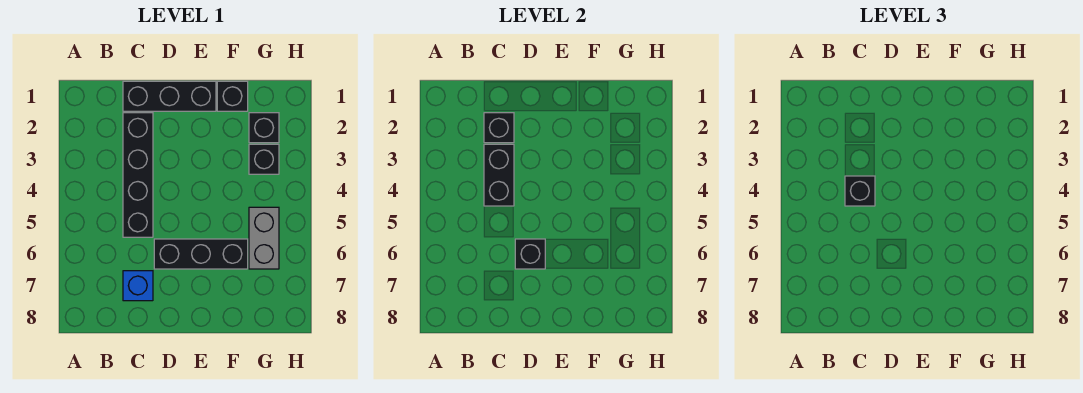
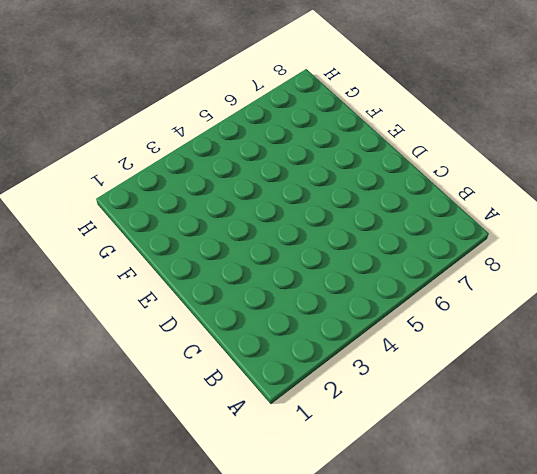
none -> black 1x3 brick [123,81,216,111]
none -> black 1x4 brick [123,113,153,237]
none -> blue 1x1 brick [123,271,153,301]

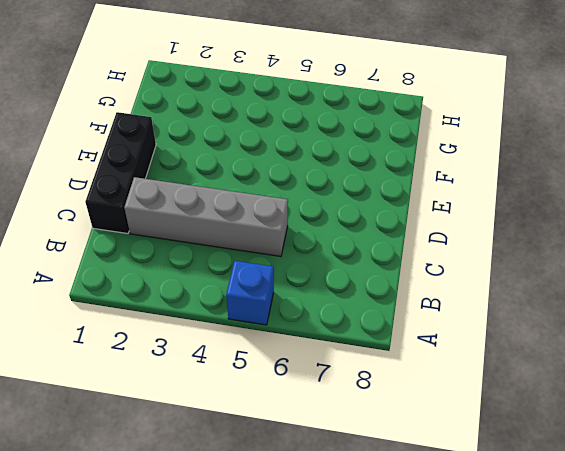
blue 1x1 brick [226,261,274,325] -> blue 1x1 brick moved to [123,271,153,301]
grey 1x4 brick [124,177,288,256] -> black 1x4 brick [123,113,153,237]
none -> black 1x3 brick [154,239,248,269]
none -> black 1x1 brick [217,81,248,111]
none -> black 1x1 brick [249,113,279,143]

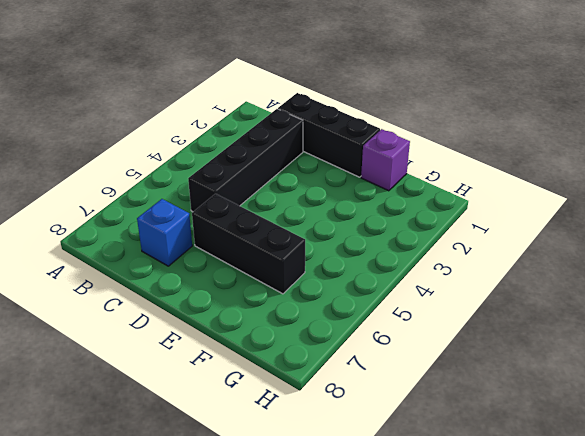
purple 1x1 brick [361,129,410,191] -> black 1x1 brick [217,81,248,111]
none -> black 1x1 brick [249,113,279,143]
none -> black 1x1 brick [249,144,279,174]
none -> grey 1x2 brick [249,207,279,269]

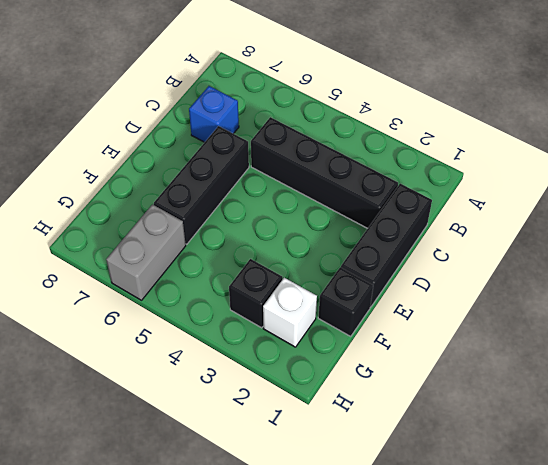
white 1x1 brick [263,278,317,347] -> black 1x1 brick [249,113,279,143]
grey 1x2 brick [106,204,186,300] -> grey 1x2 brick turned to [249,207,279,269]
none -> black 1x1 brick [484,113,514,143]
none -> black 1x2 brick [484,144,514,206]
none -> black 1x1 brick [515,239,545,269]

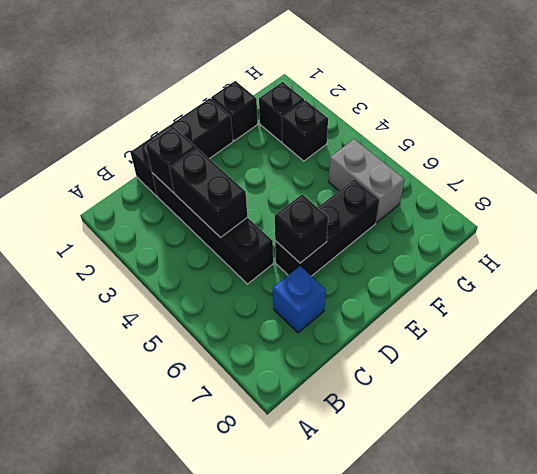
none -> black 1x1 brick [845,176,875,206]

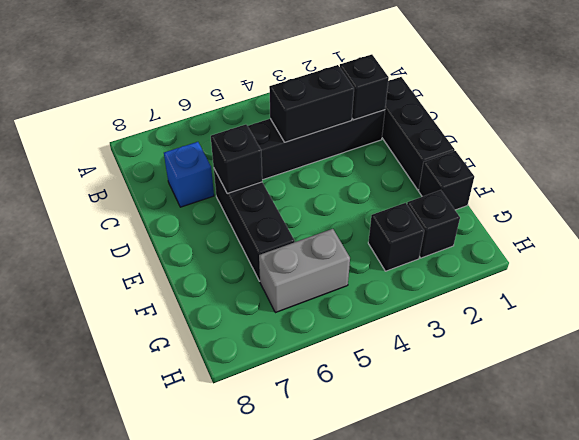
none -> black 1x1 brick [845,176,875,206]

